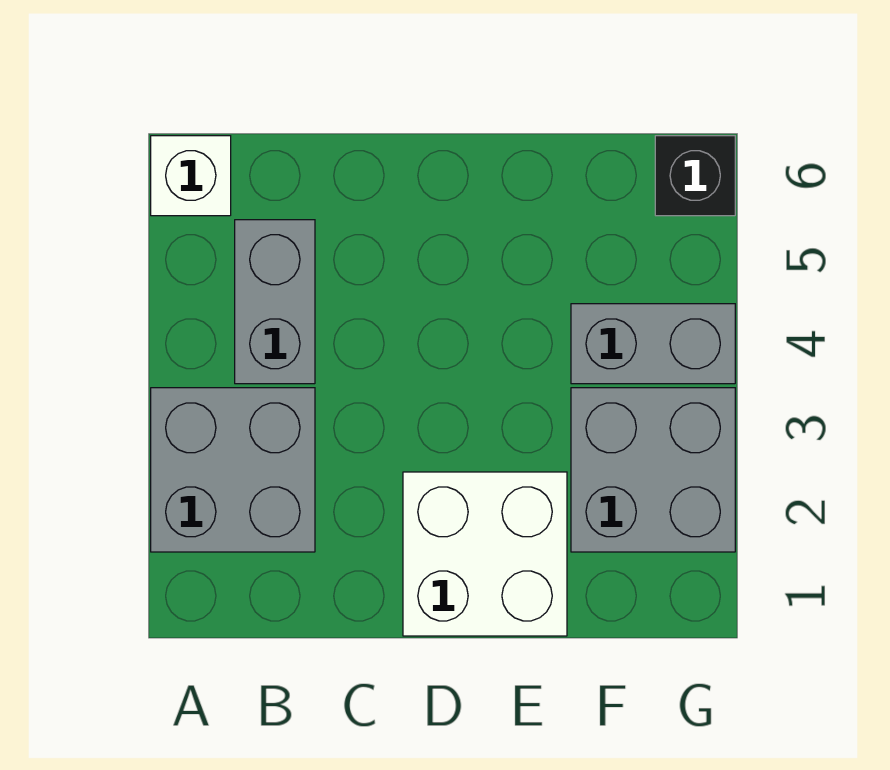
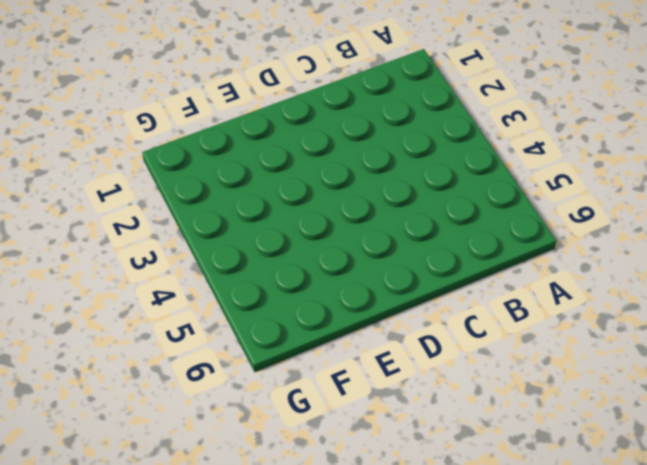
none -> grey 2x2 brick [151,388,315,552]
none -> white 1x1 brick [151,136,231,216]

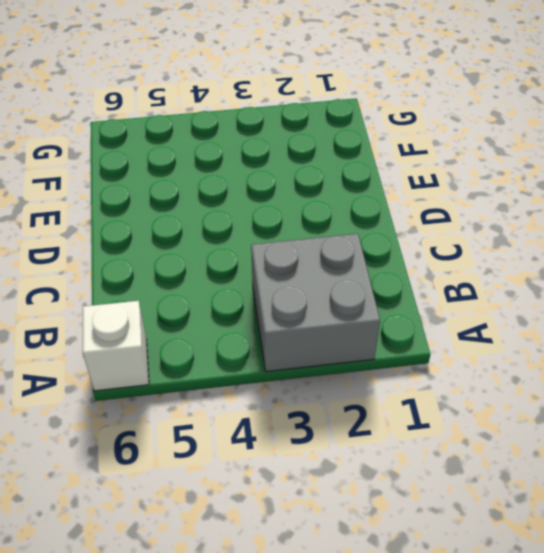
none -> grey 1x2 brick [235,220,315,384]
none -> white 2x2 brick [403,472,567,636]

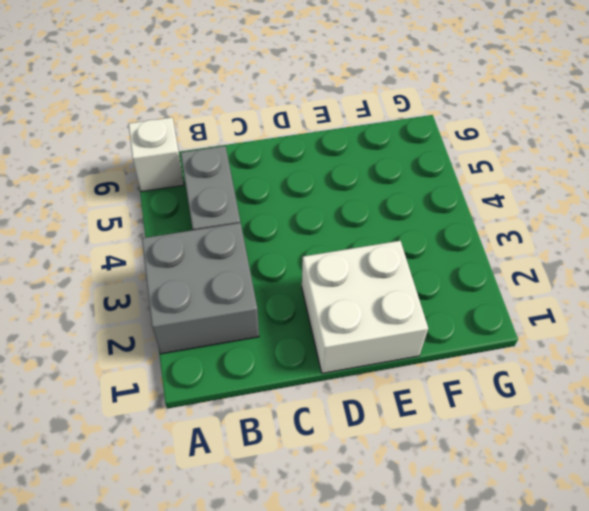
none -> grey 2x2 brick [571,388,735,552]
none -> grey 1x2 brick [571,304,735,384]

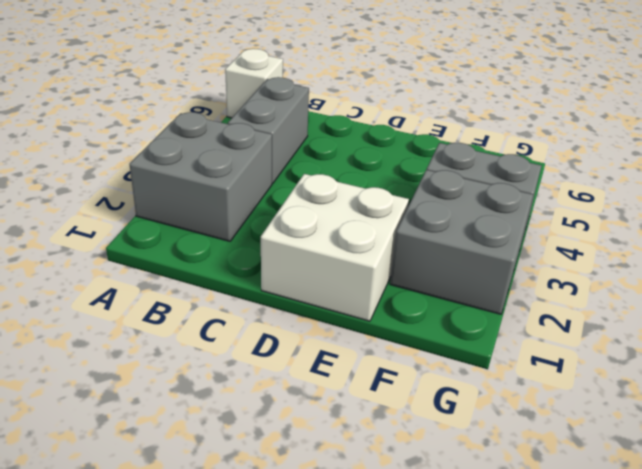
none -> black 1x1 brick [655,136,735,216]

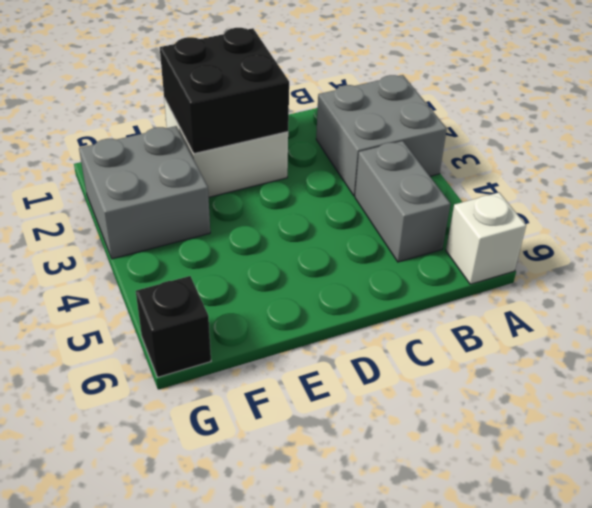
black 2x2 brick [160,28,289,154] -> none
none -> grey 1x2 brick [571,304,735,384]

